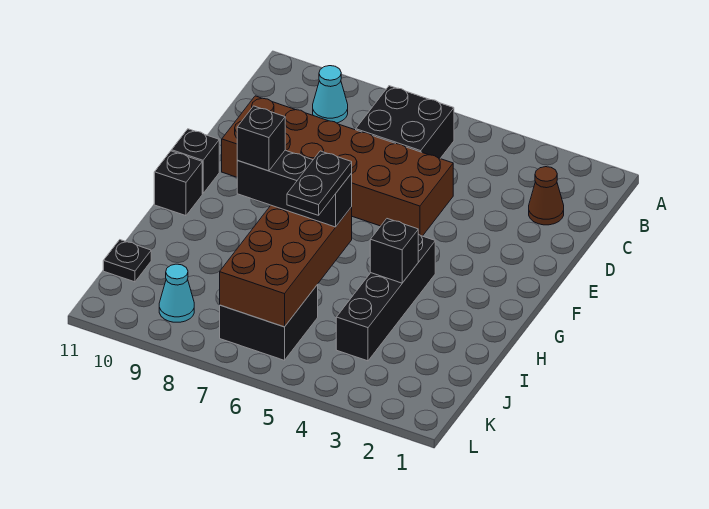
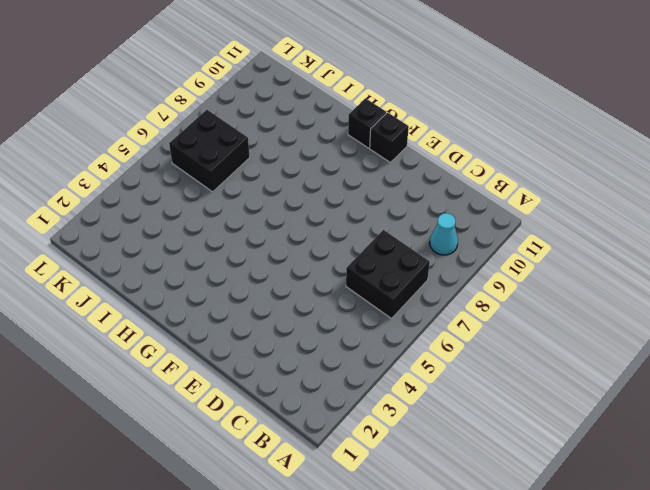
none -> brown 1x1 cone [529,167,564,225]
none -> brown 2x6 brick [222,96,453,236]
none -> black 1x4 brick [336,234,435,361]

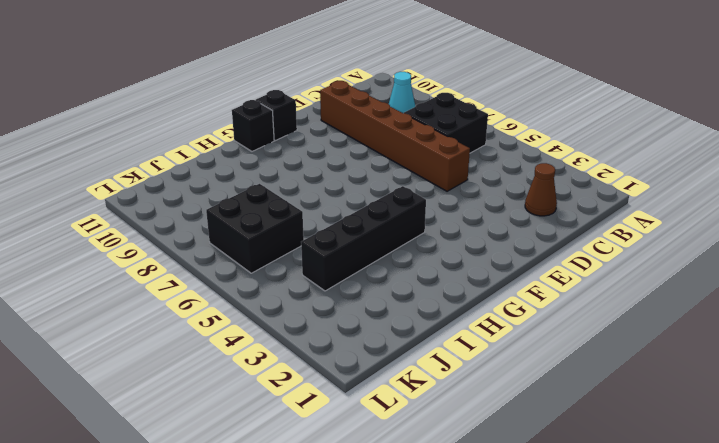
brown 1x6 brick [320,81,470,191] -> brown 2x6 brick [222,96,453,236]
none -> black 1x1 plate [103,240,151,282]
none -> cyan 1x1 cone [159,264,194,322]
none -> black 1x1 brick [370,219,418,283]

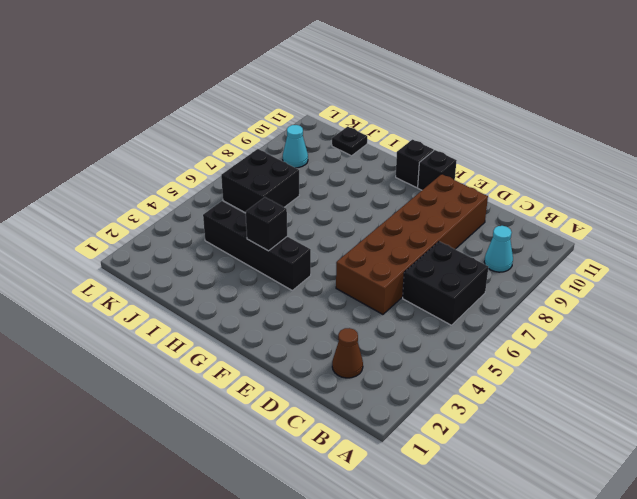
none -> brown 2x4 brick [220,205,352,327]
none -> black 1x3 brick [237,150,352,227]
none -> black 1x2 plate [287,151,352,215]

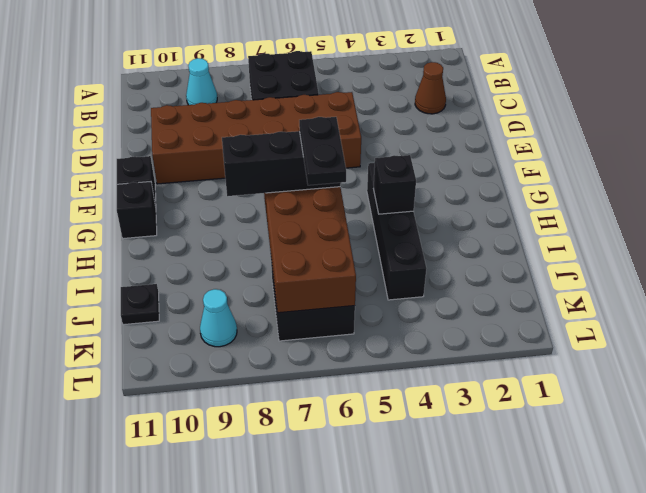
none -> black 1x1 brick [237,106,285,171]

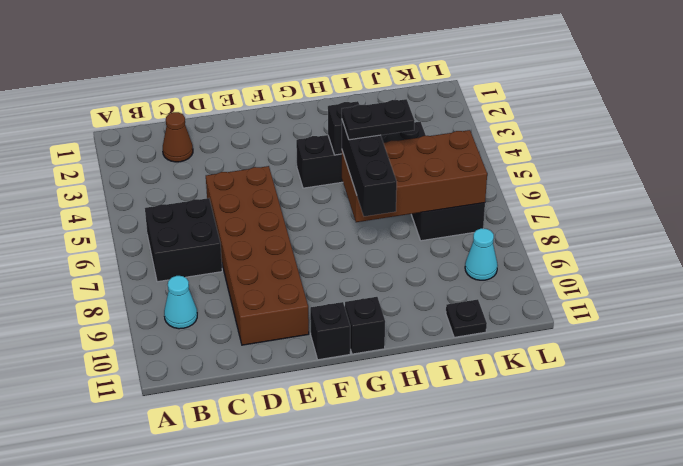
none -> black 1x1 brick [237,106,285,171]

